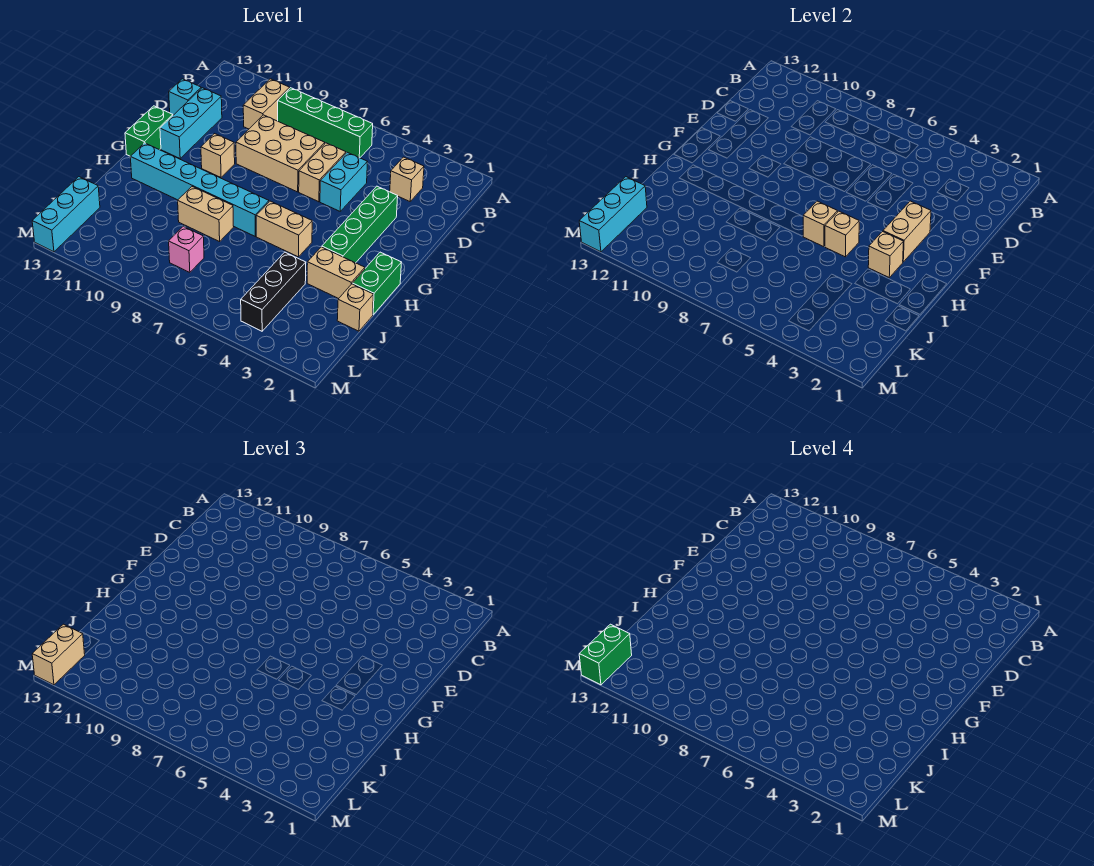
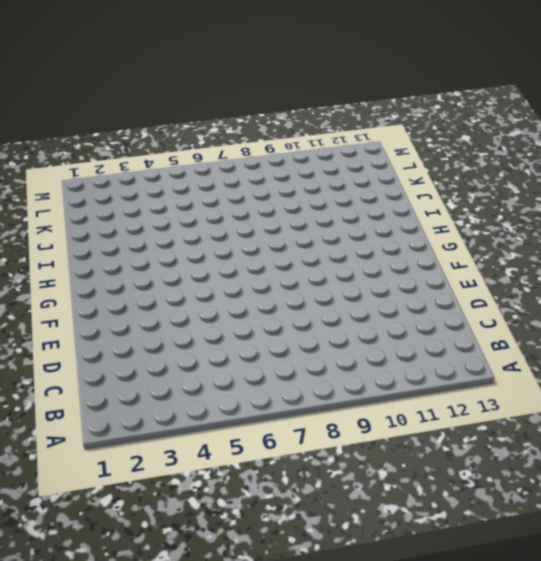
none -> green 1x4 brick [278,88,373,158]
none -> tan 1x2 brick [243,79,290,129]
none -> tan 1x1 brick [390,157,424,201]

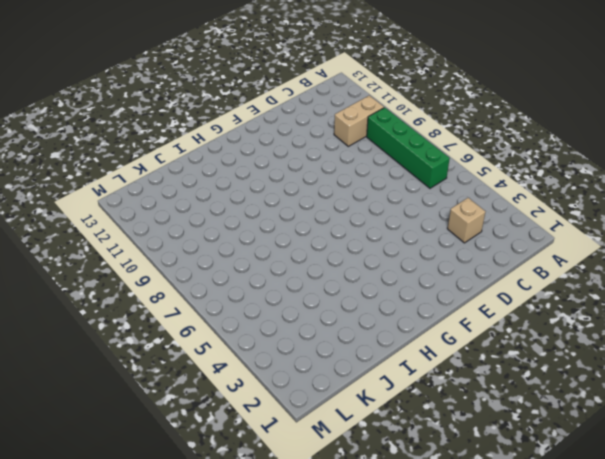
none -> cyan 1x2 brick [320,152,367,211]
none -> tan 1x2 brick [299,143,346,202]
none -> tan 2x3 brick [236,115,325,192]

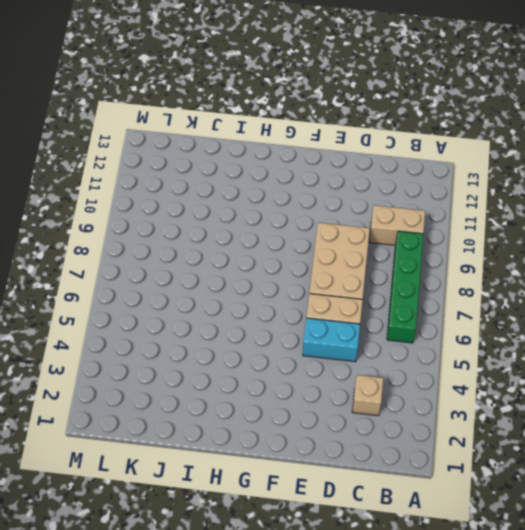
none -> cyan 1x3 brick [160,88,222,158]
none -> cyan 1x1 brick [169,79,201,115]
none -> green 1x4 brick [322,186,398,263]

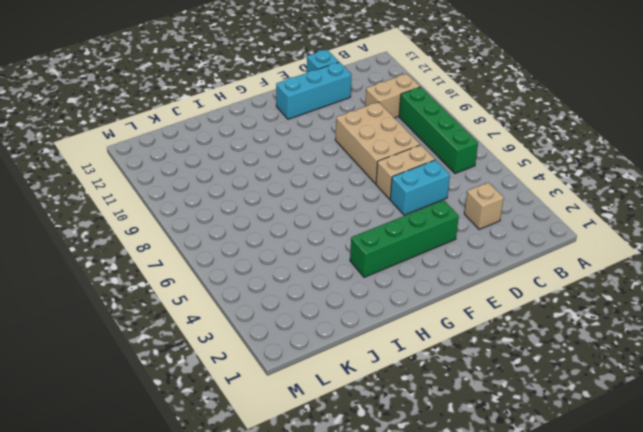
none -> tan 1x1 brick [201,134,235,177]
none -> green 1x2 brick [125,106,173,156]
none -> green 1x2 brick [352,252,402,315]

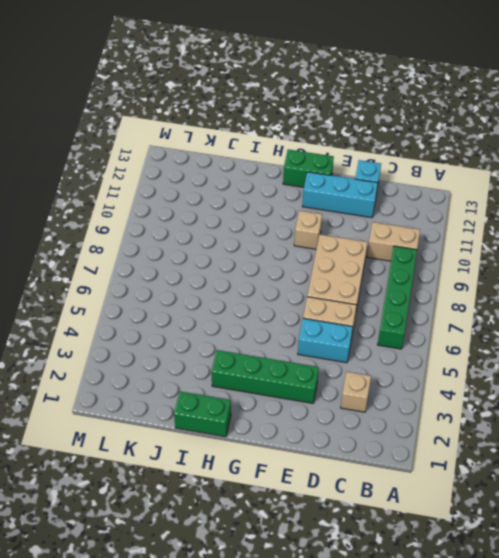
none -> tan 1x2 brick [256,201,312,257]
none -> cyan 1x6 brick [130,143,269,236]
none -> tan 1x2 brick [307,247,365,299]

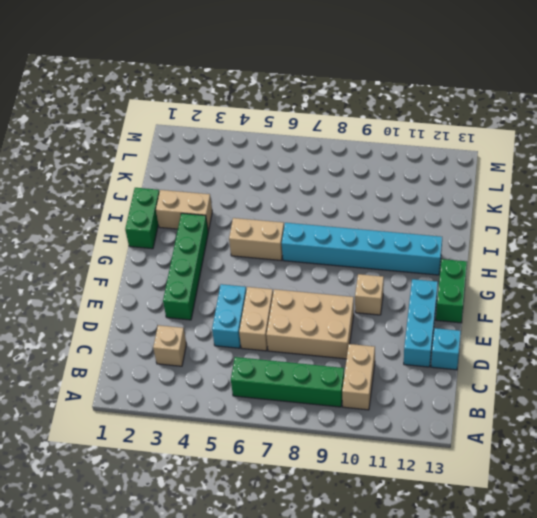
none -> tan 1x2 brick [178,187,234,242]
none -> tan 1x1 brick [337,284,373,331]
none -> black 1x3 brick [241,252,306,331]

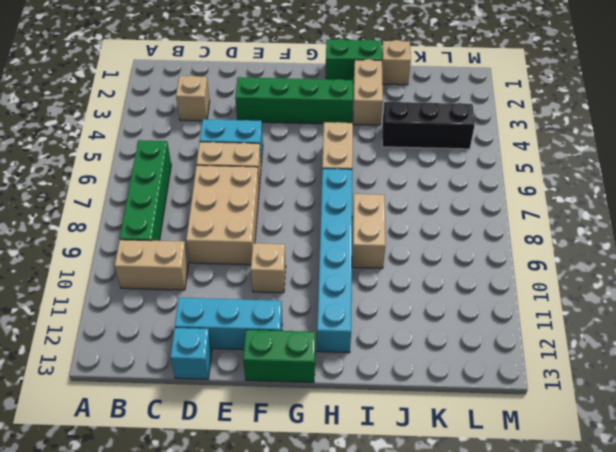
none -> pink 1x1 brick [169,226,204,272]
none -> cyan 1x3 brick [32,177,100,252]
none -> tan 1x2 brick [883,201,931,262]

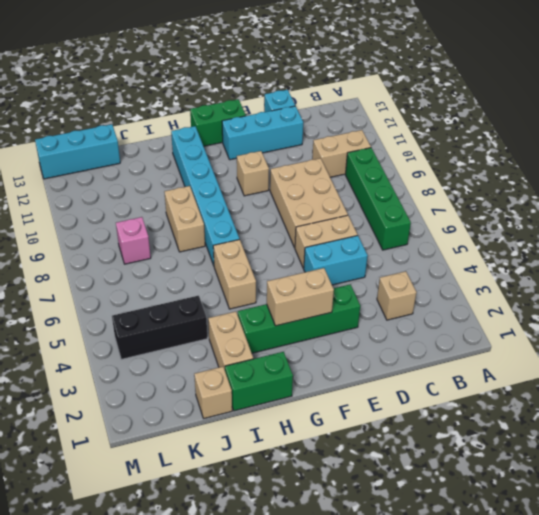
none -> tan 1x1 brick [868,232,904,277]
none -> tan 1x1 brick [825,211,859,257]
none -> tan 1x1 brick [803,201,838,247]

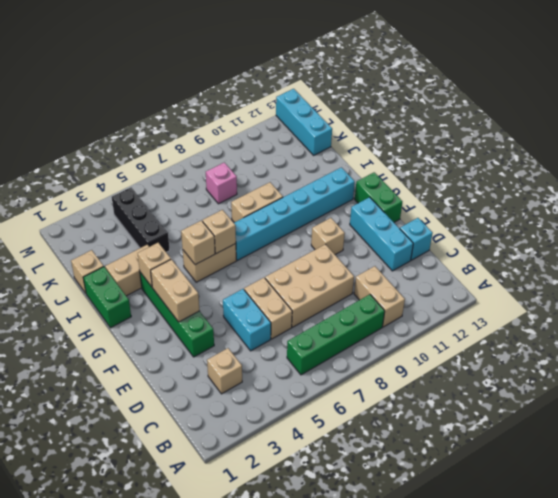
none -> cyan 1x3 brick [579,177,647,252]
none -> tan 1x2 brick [32,624,85,685]
none -> green 1x2 brick [579,624,632,685]

